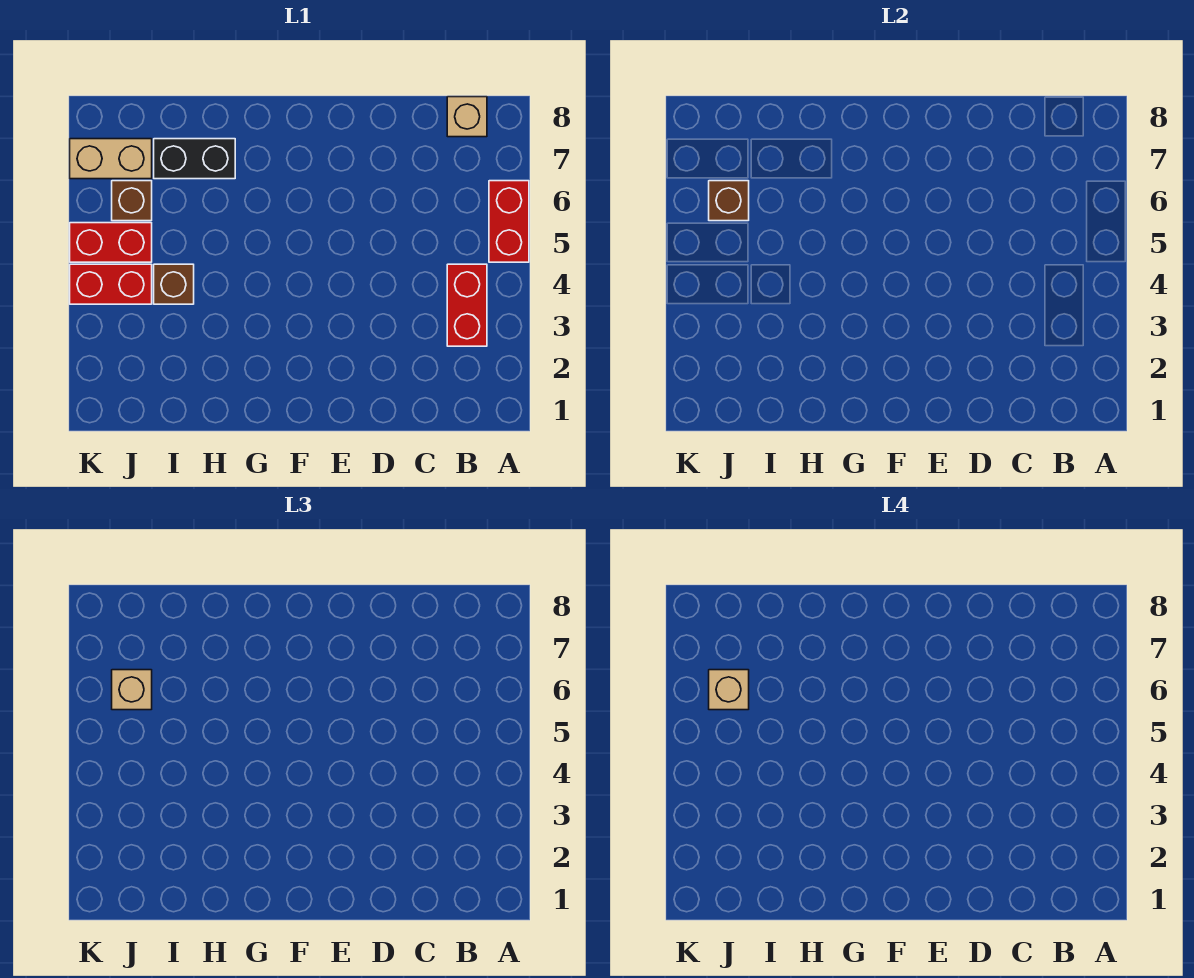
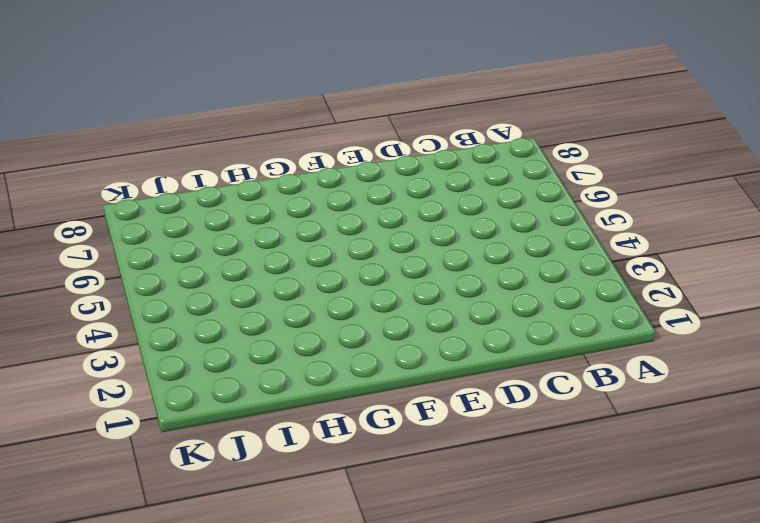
none -> red 1x2 brick [489,181,529,262]
none -> red 1x2 brick [447,264,487,346]
none -> tan 1x1 brick [447,97,487,137]

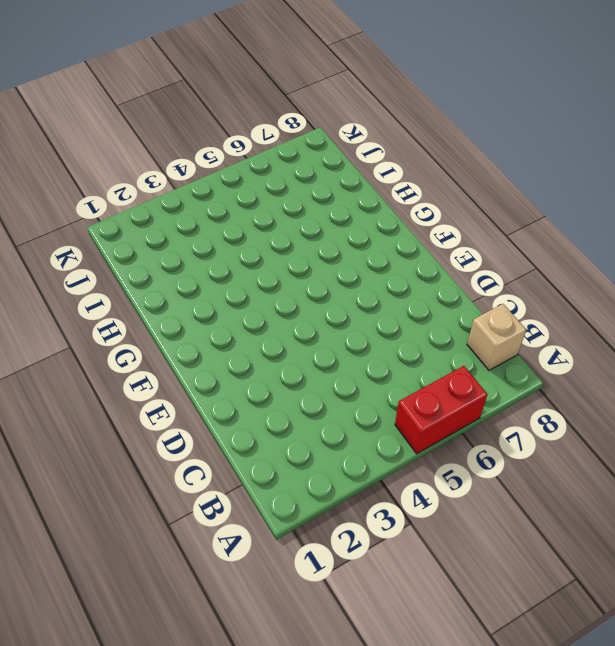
none -> red 1x2 brick [447,264,487,346]
none -> black 1x2 brick [154,139,235,179]
none -> brown 1x1 brick [154,264,194,304]

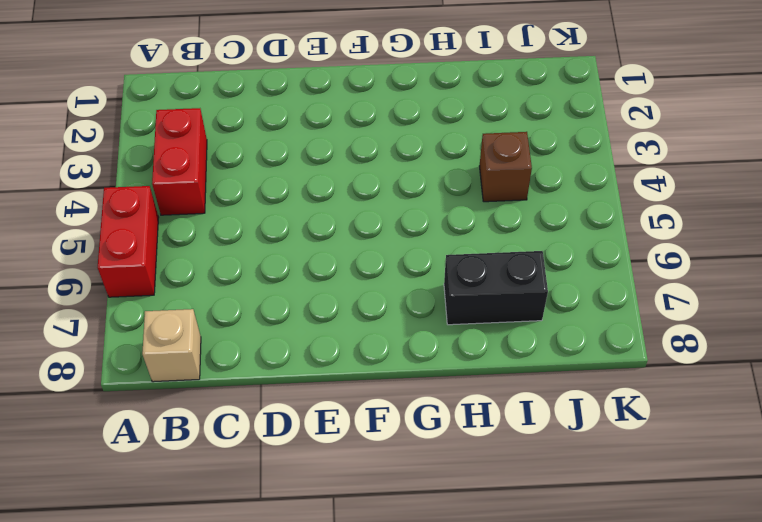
none -> red 1x2 brick [70,264,152,304]
none -> red 1x2 brick [70,223,152,262]
none -> brown 1x1 brick [112,181,152,221]

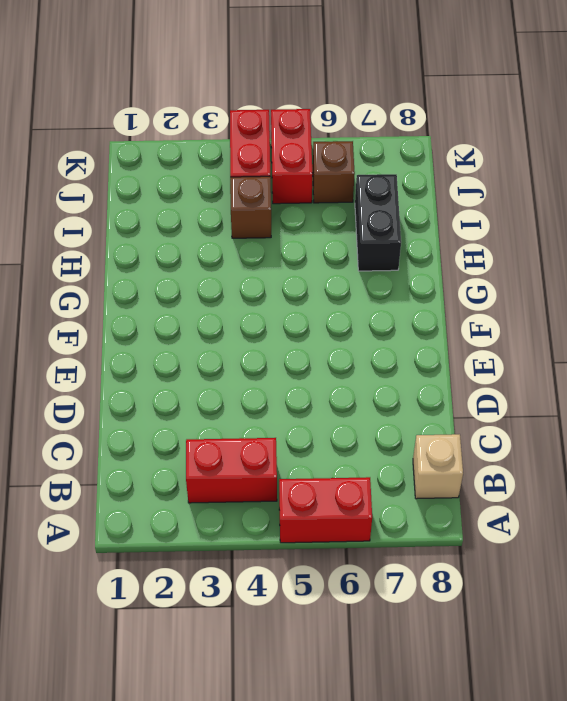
none -> tan 1x2 brick [70,139,152,179]
none -> brown 1x1 brick [709,181,749,221]
none -> tan 1x1 brick [112,670,152,710]

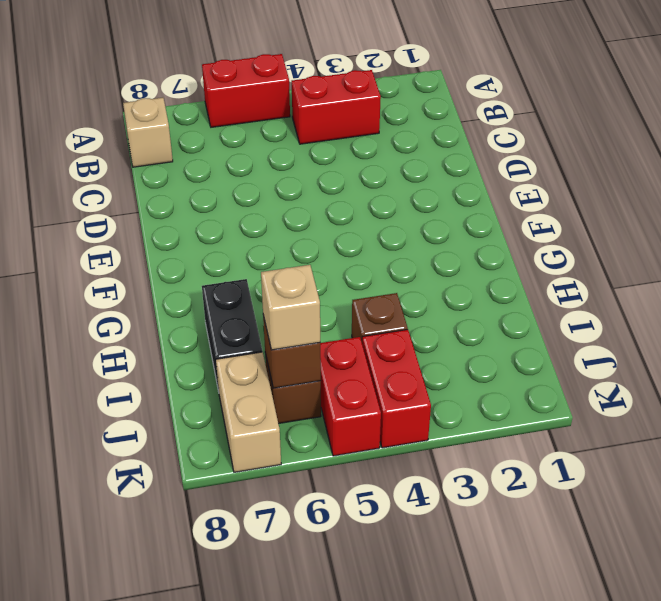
none -> tan 1x1 brick [709,670,749,710]

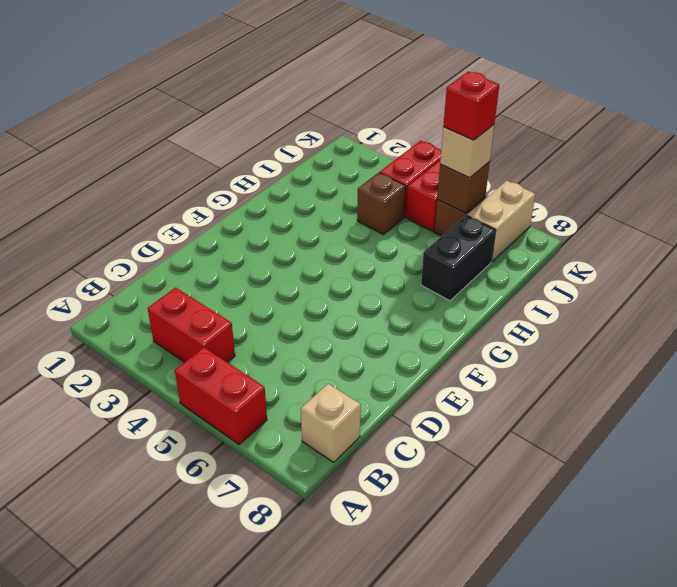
red 1x1 brick [443,72,499,140] -> tan 1x1 brick [709,670,749,710]

